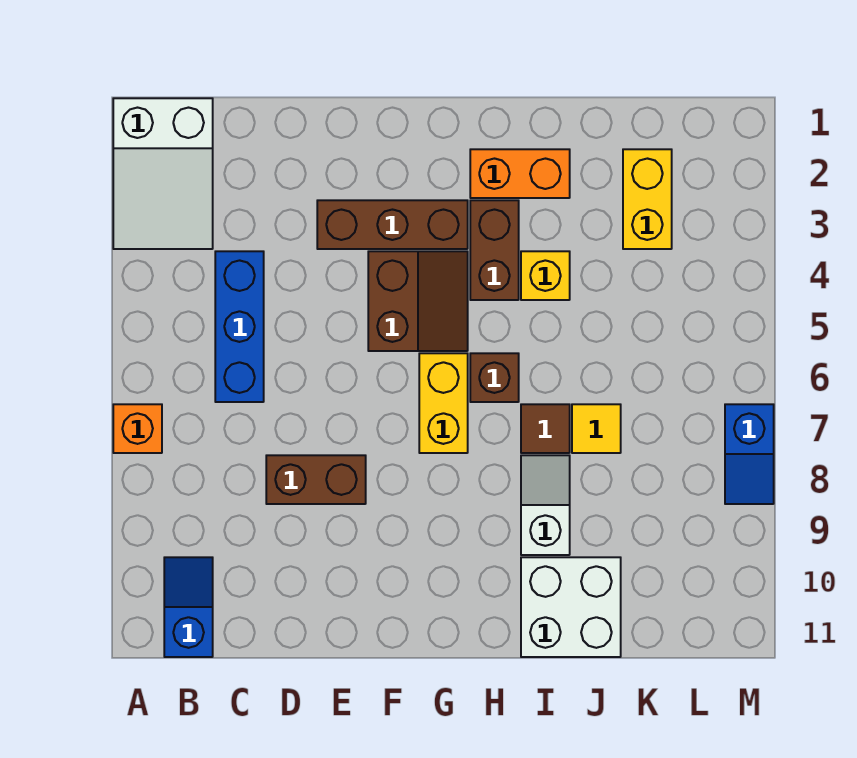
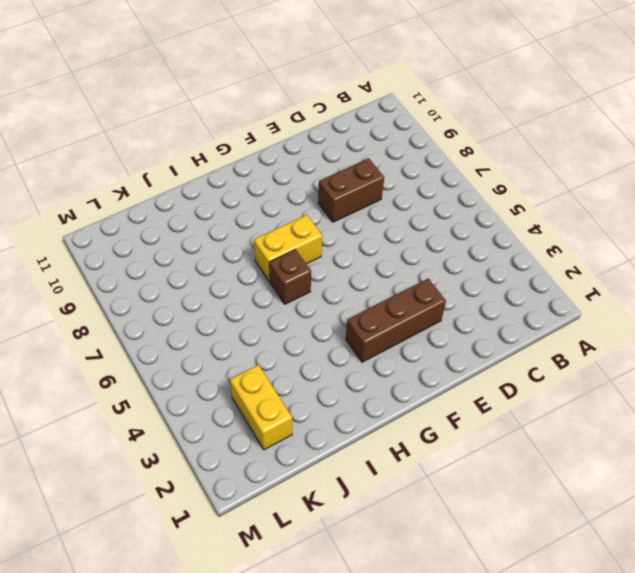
yellow 1x2 brick [254,215,322,281] -> yellow 1x2 brick turned to [419,353,468,453]
none -> white 2x3 slope [113,98,213,249]
none -> orange 1x1 brick [113,404,162,453]
none -> blue 1x2 slope [164,557,213,657]

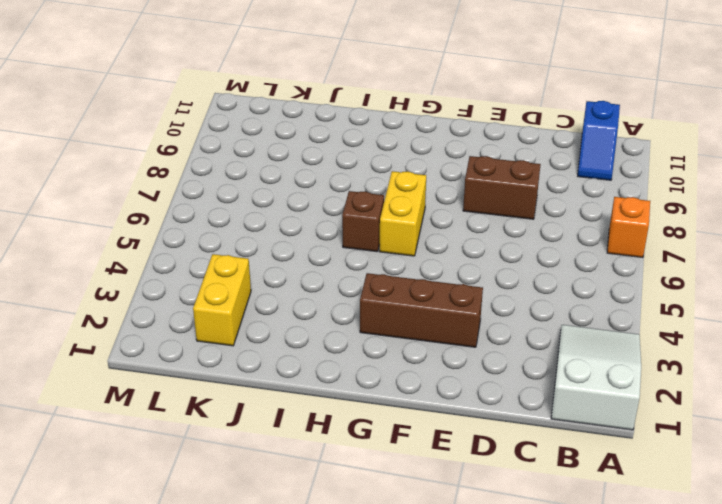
none -> blue 1x3 brick [215,251,264,402]
none -> brown 2x2 slope [368,251,468,351]
none -> orange 1x2 brick [470,149,570,198]

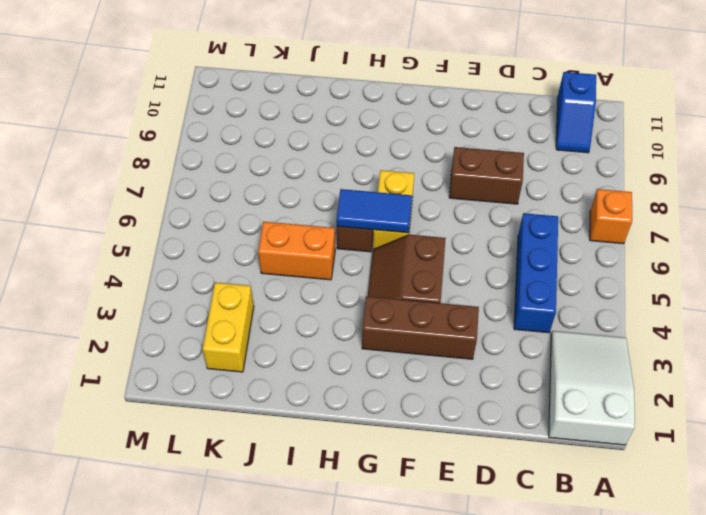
blue 1x2 tile [337,189,412,233] -> none
orange 1x2 brick [258,222,335,280] -> orange 1x2 brick moved to [470,149,570,198]
none -> brown 1x2 brick [470,200,519,300]
none -> yellow 1x1 brick [521,251,570,300]
none -> brown 1x1 tile [521,404,570,453]

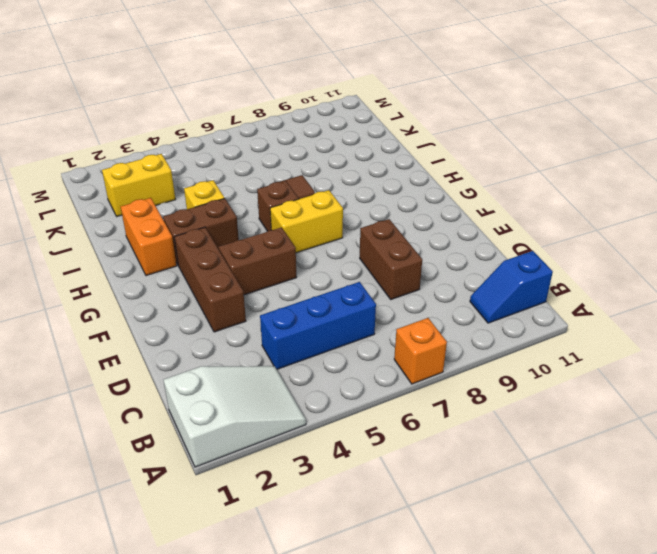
none -> white 1x2 slope [521,455,570,555]
none -> white 2x2 brick [521,557,621,657]
none -> yellow 1x1 tile [572,404,621,453]

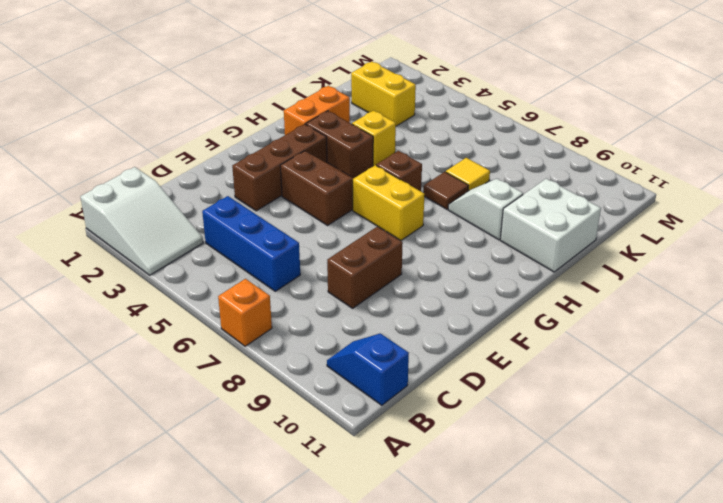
none -> blue 1x2 slope [725,404,774,504]

